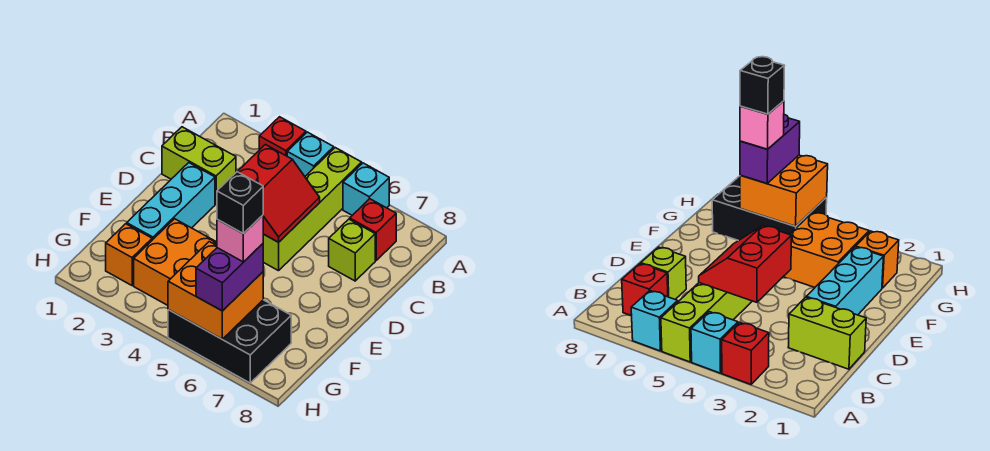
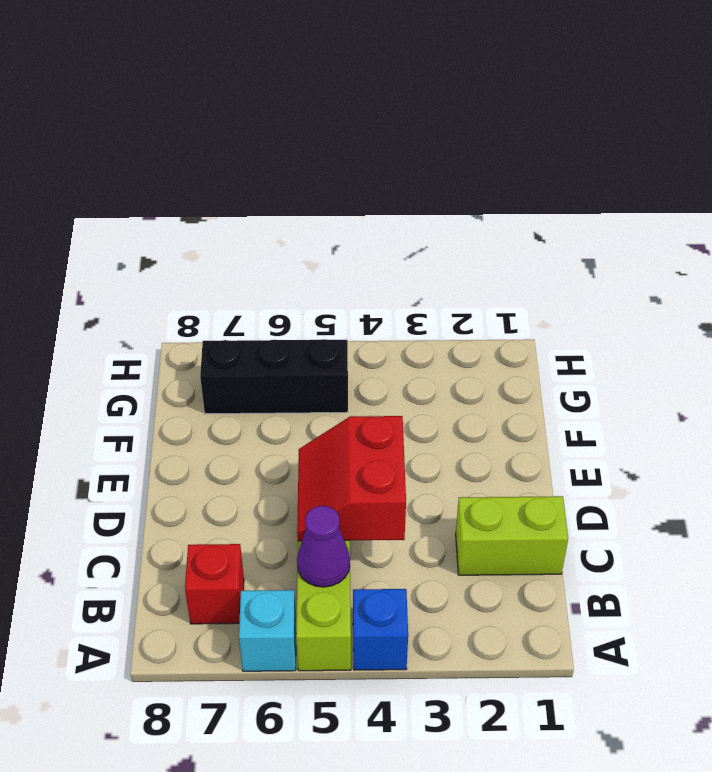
blue 1x1 brick [353,589,408,670] -> cyan 1x1 brick [287,132,334,176]
purple 1x1 cone [297,506,350,587] -> none
black 1x3 brick [200,339,348,414] -> black 2x3 brick [168,300,291,383]
none -> red 1x1 brick [259,117,306,156]
none -> lime 1x1 brick [329,219,375,281]
none -> cyan 1x3 brick [127,163,215,240]

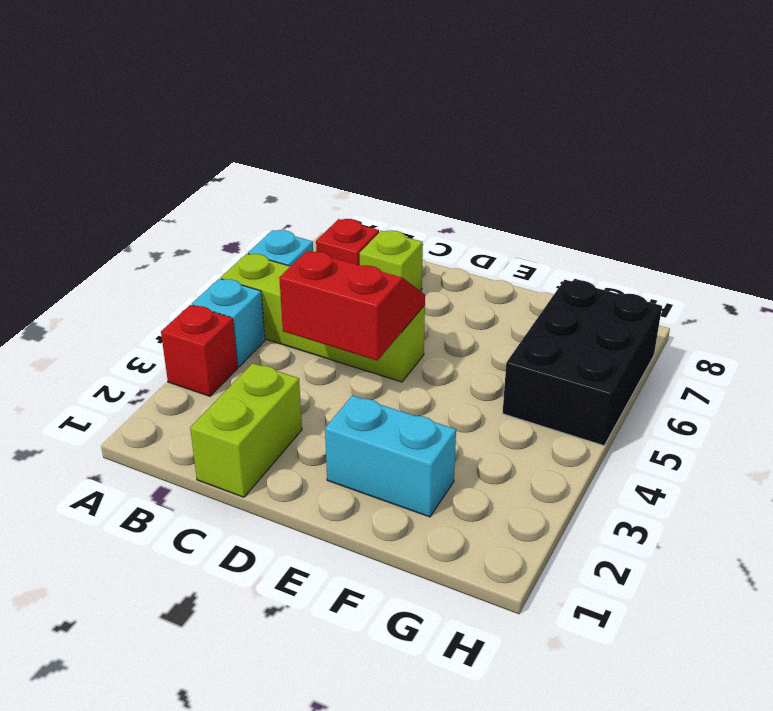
cyan 1x2 brick [325,396,456,517] -> cyan 1x3 brick [127,163,215,240]
none -> orange 2x2 brick [134,219,217,305]
none -> orange 1x1 brick [106,224,152,285]
none -> orange 2x2 brick [168,242,263,339]

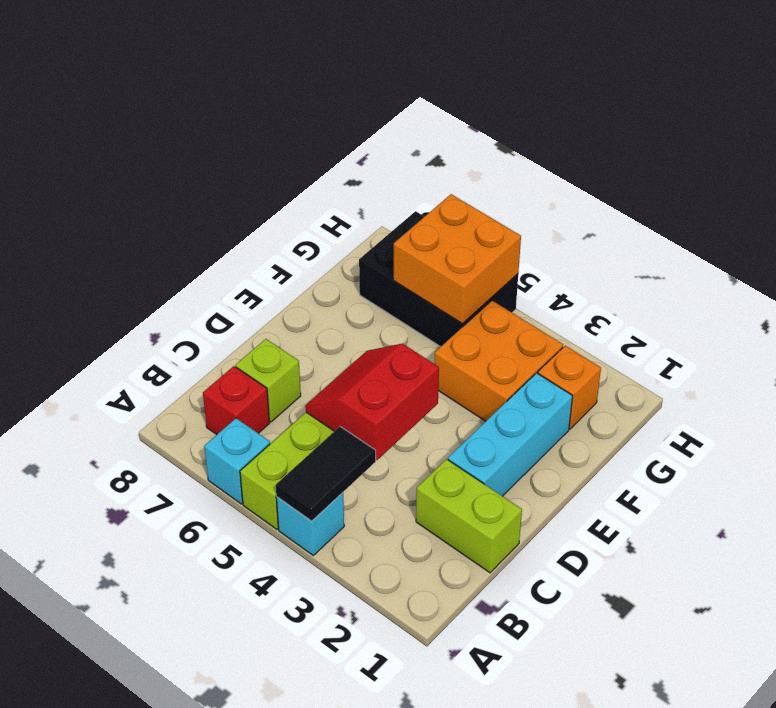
black 1x2 tile [276,427,376,521] -> none
none -> red 1x1 brick [259,117,306,156]
none -> purple 1x2 brick [196,244,263,311]
none -> pink 1x1 brick [217,215,263,262]

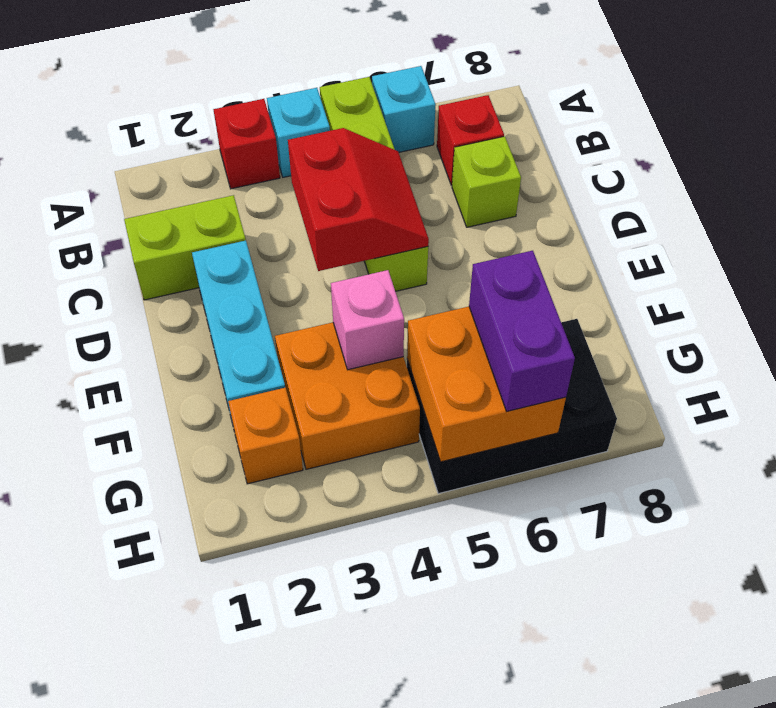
pink 1x1 brick [331,270,404,370] -> pink 1x1 brick moved to [217,215,263,262]
none -> black 1x1 brick [217,172,263,234]

